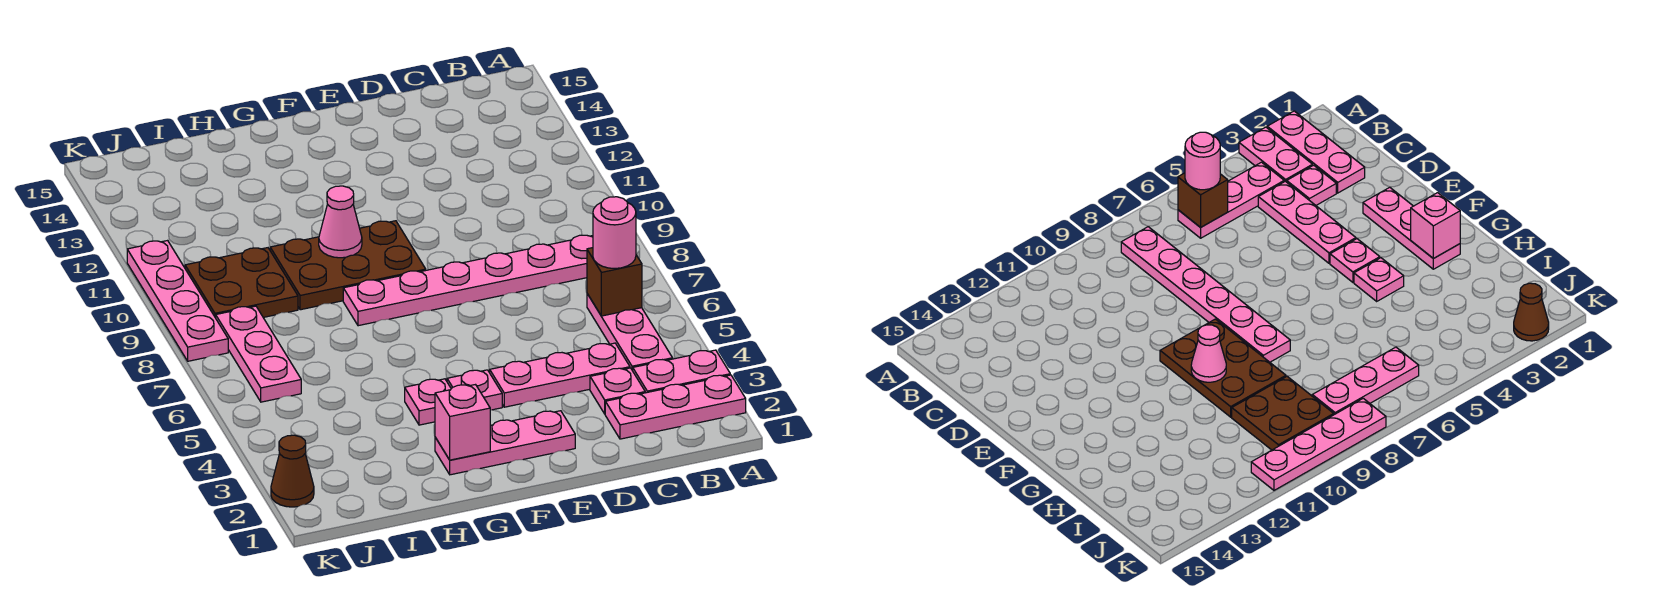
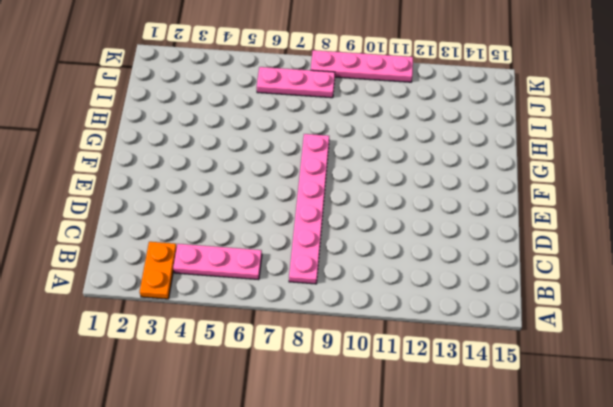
orange 1x2 plate [140,242,177,299] -> pink 1x2 plate [633,350,730,393]
none -> pink 1x3 plate [605,375,746,439]
none -> pink 1x1 plate [590,368,645,414]
none -> pink 1x3 plate [490,343,630,407]

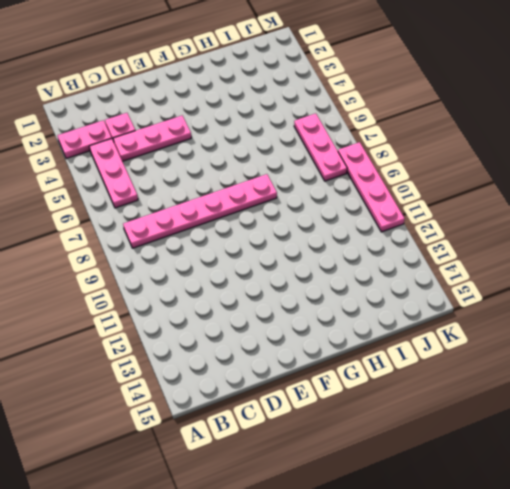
none -> pink 1x3 plate [605,375,746,439]
none -> pink 1x3 plate [435,411,575,475]
none -> pink 1x1 plate [447,370,502,410]

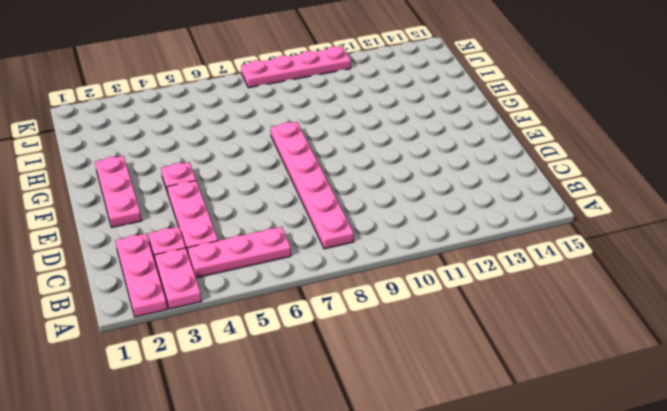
none -> brown 2x3 plate [270,221,426,310]
none -> pink 1x1 plate [405,379,451,425]
none -> brown 2x2 plate [185,248,298,318]

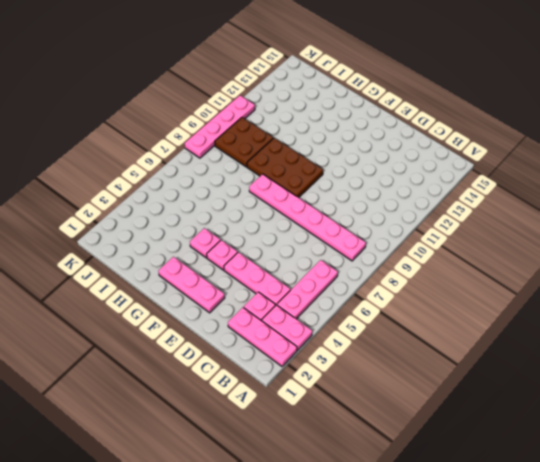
none -> pink 1x3 plate [216,306,301,402]
none -> brown 1x1 cone [271,435,314,507]
none -> brown 1x1 brick [587,248,642,316]

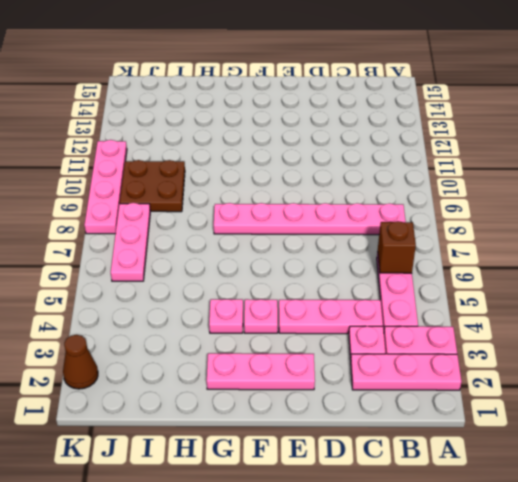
none -> brown 2x3 plate [270,221,426,310]
none -> pink 1x1 brick [435,385,490,460]
none -> pink 1x1 cone [319,186,362,258]

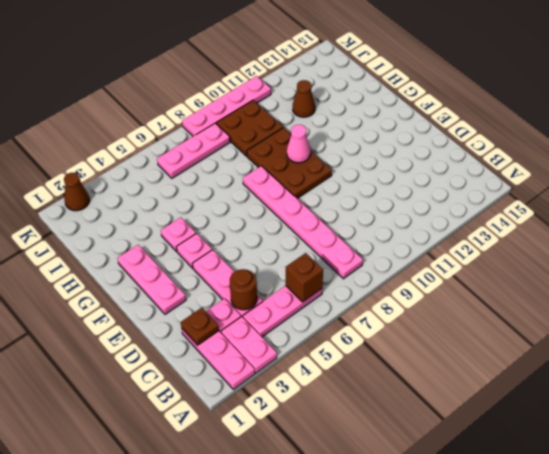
brown 1x1 plate [181,308,219,345] -> none
brown 1x1 round brick [230,269,257,310] -> none
brown 1x1 cone [293,80,315,117] -> none
none -> pink 1x1 brick [435,385,490,460]
none -> pink 1x1 round brick [593,197,636,268]

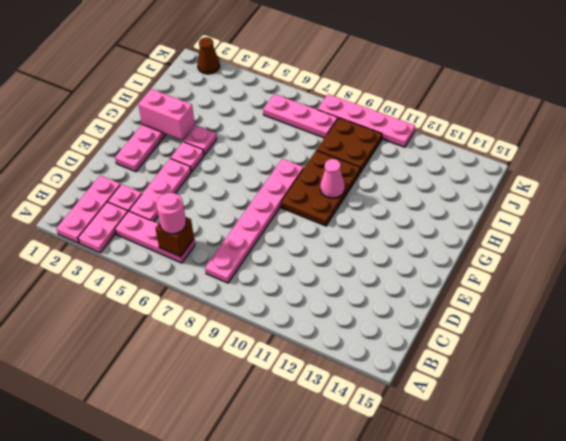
pink 1x2 brick [138,89,195,140] -> pink 1x1 brick [435,385,490,460]

